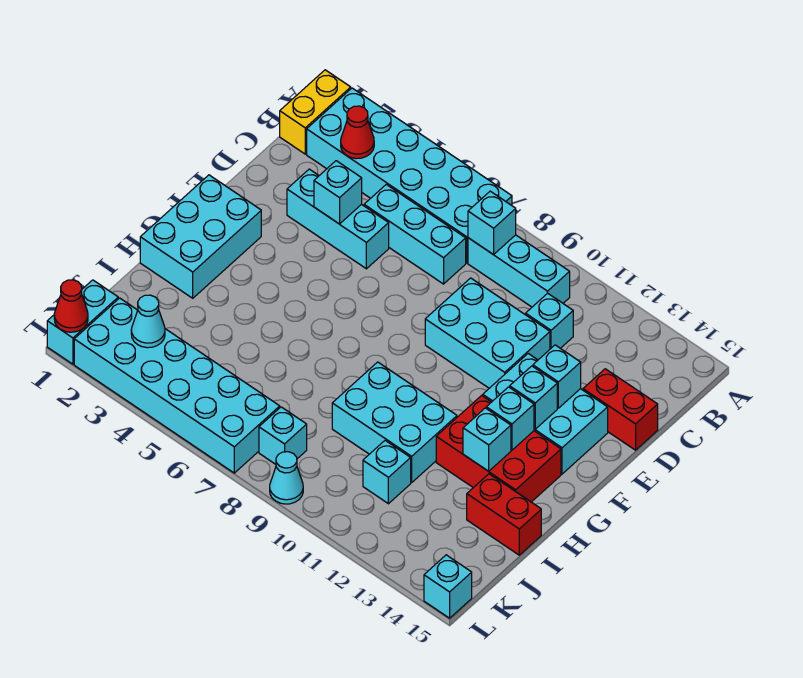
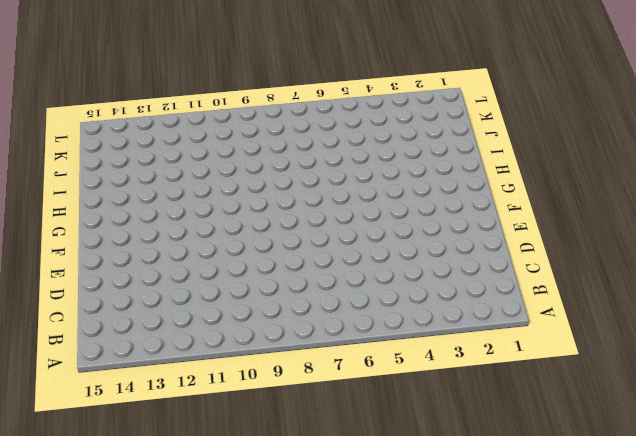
none -> yellow 1x2 brick [280,70,351,154]
none -> cyan 2x6 brick [307,88,512,263]
none -> cyan 1x3 brick [468,235,570,307]

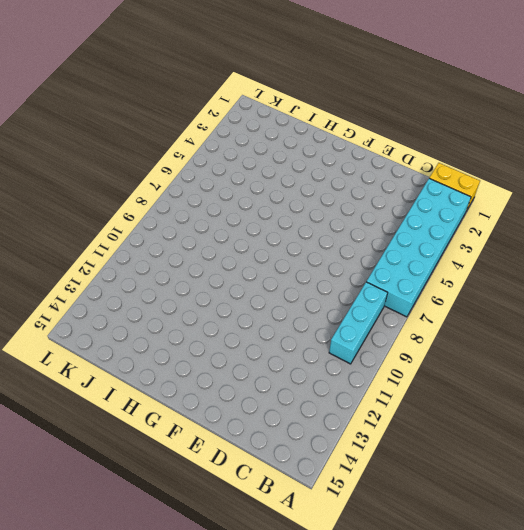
none -> cyan 1x3 brick [364,184,466,284]
none -> cyan 1x1 brick [526,293,573,349]
none -> cyan 1x3 brick [287,169,389,269]

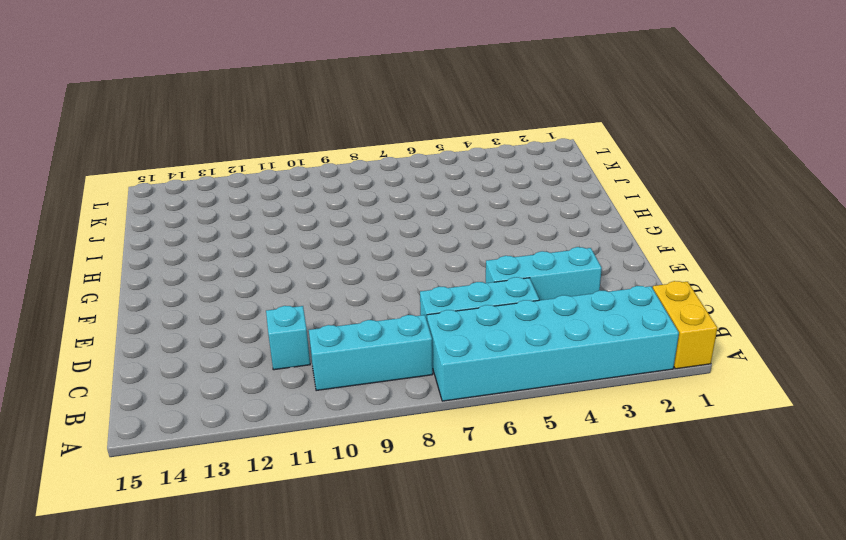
none -> cyan 2x3 brick [425,278,550,388]
none -> red 1x2 brick [583,369,658,450]
none -> cyan 2x3 brick [483,354,608,474]

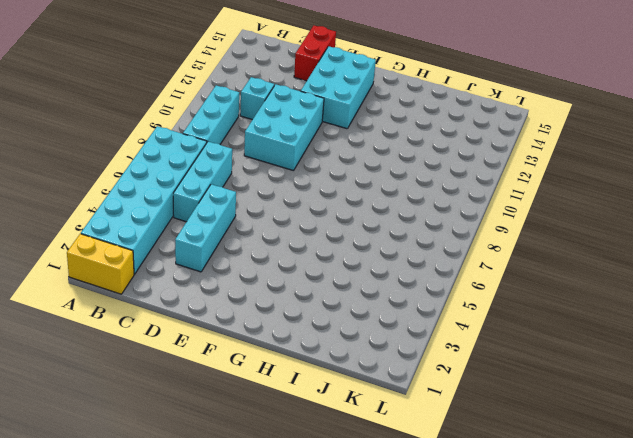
none -> cyan 2x3 brick [140,175,261,298]
none -> red 2x3 brick [436,395,561,502]
none -> cyan 2x3 brick [332,362,457,482]

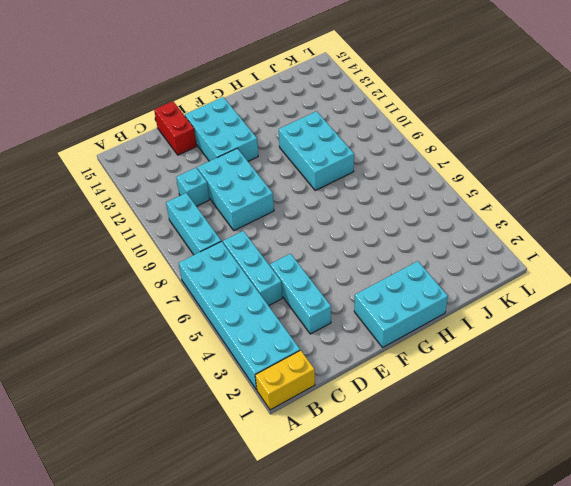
none -> red 2x3 brick [436,395,561,502]
none -> red 1x2 brick [467,474,541,555]
none -> cyan 1x1 brick [363,441,411,504]

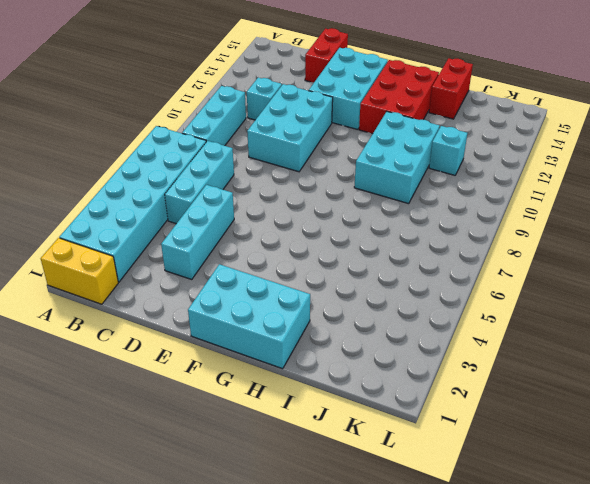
none -> cyan 1x2 brick [47,280,118,364]
none -> cyan 2x6 brick [74,298,280,473]
none -> cyan 1x1 brick [259,407,307,464]

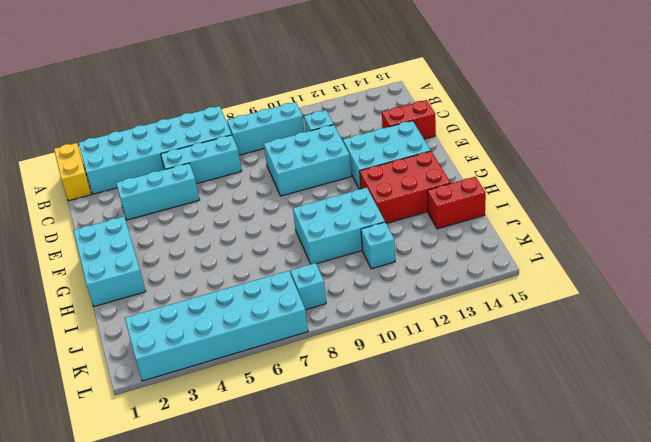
none -> cyan 1x2 brick [47,280,118,364]
none -> cyan 1x1 cone [270,452,303,504]
none -> cyan 1x1 brick [424,555,472,618]

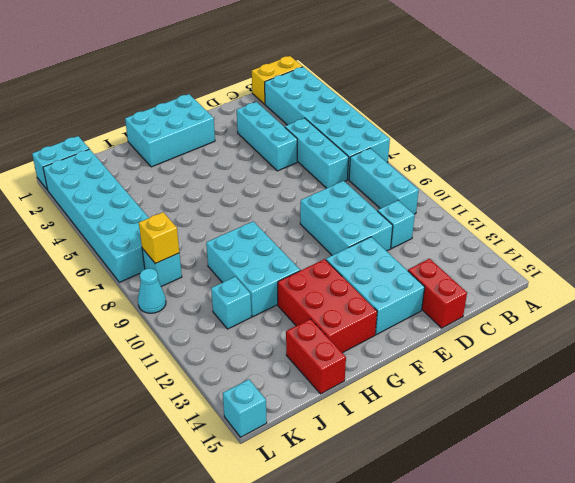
yellow 1x1 brick [139,212,179,264] -> none
none -> red 1x1 cone [341,106,374,159]
none -> cyan 1x1 brick [468,191,516,255]
none -> cyan 1x1 brick [314,161,362,224]

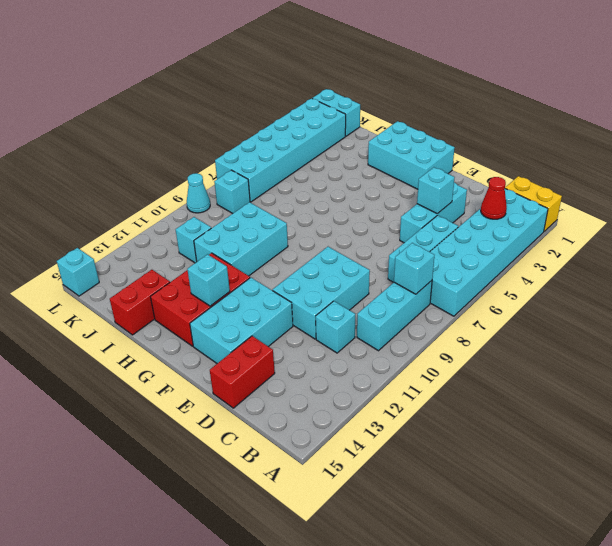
none -> cyan 1x1 brick [533,345,581,408]
none -> cyan 1x1 brick [510,366,557,429]
none -> cyan 1x1 brick [463,408,511,471]

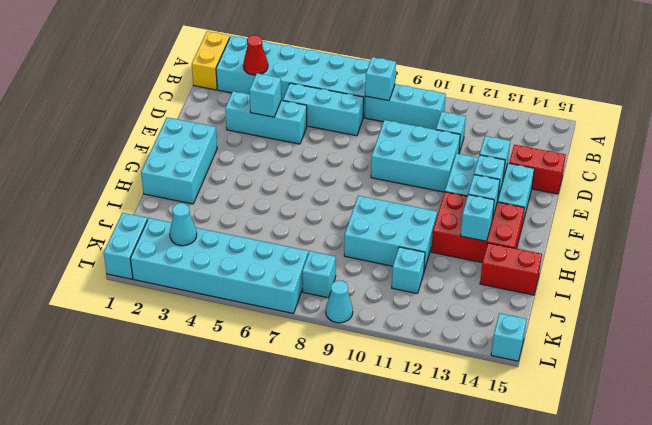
none -> red 1x1 cone [54,280,88,332]

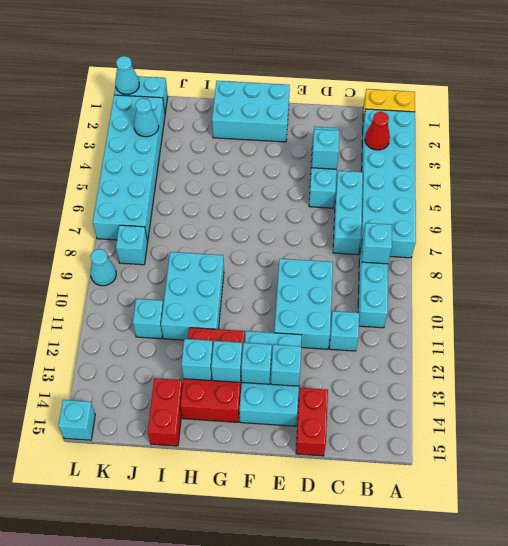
cyan 1x1 cone [115,56,139,94] -> red 1x1 cone [54,280,88,332]

